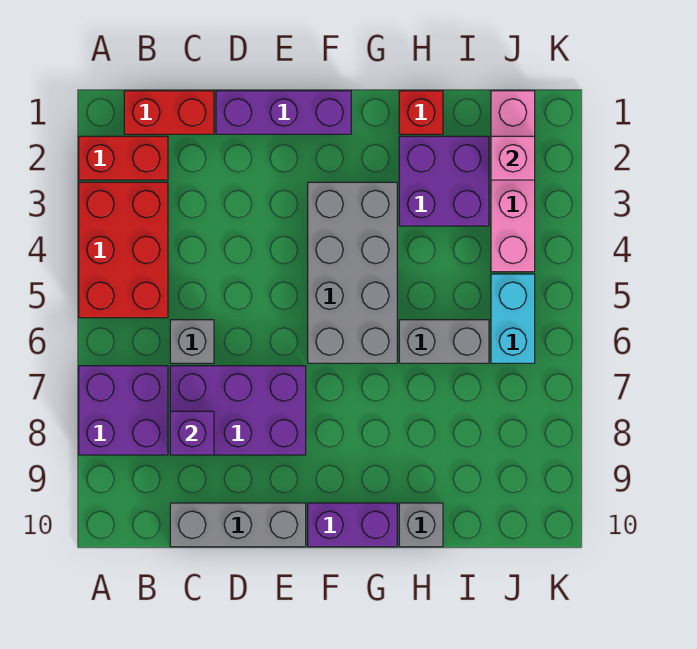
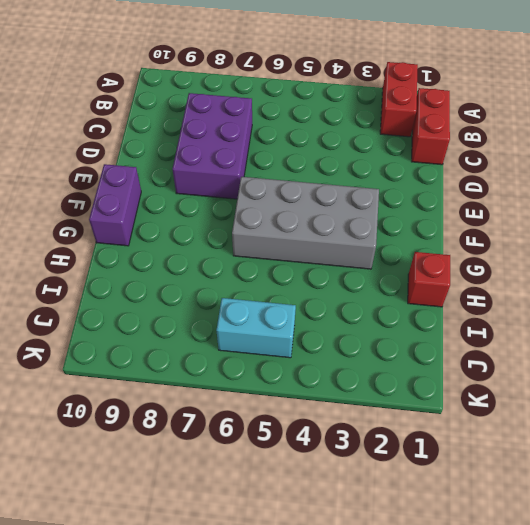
none -> red 2x3 brick [79,182,168,318]
none -> purple 2x2 brick [79,366,168,455]
none -> grey 1x1 brick [170,320,214,363]

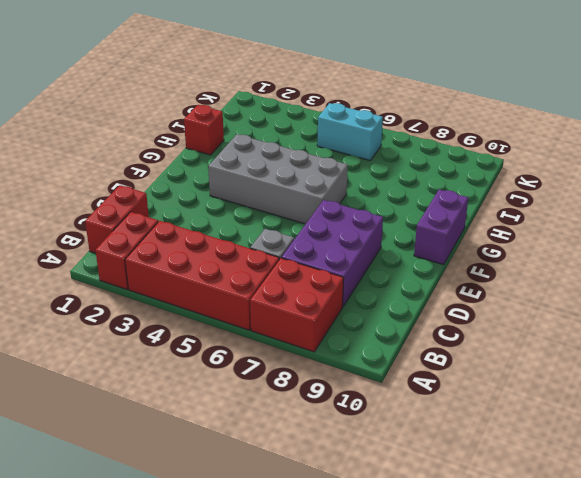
red 2x4 brick [125,221,279,330] -> red 2x3 brick [79,182,168,318]
red 2x2 brick [250,258,344,352] -> purple 2x2 brick [79,366,168,455]
none -> grey 1x3 brick [170,503,306,547]
none -> purple 1x3 brick [216,91,351,134]
none -> purple 2x2 brick [399,136,489,226]

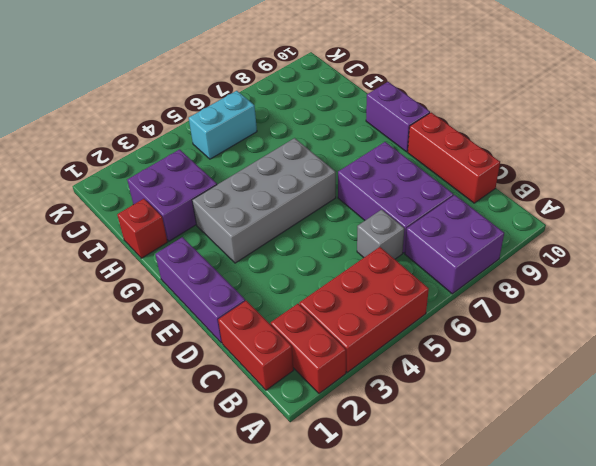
red 1x3 brick [408,113,500,203] -> grey 1x3 brick [170,503,306,547]
none -> grey 1x2 brick [399,320,489,363]
none -> grey 1x1 brick [399,503,443,547]
none -> pink 1x4 brick [491,91,535,272]

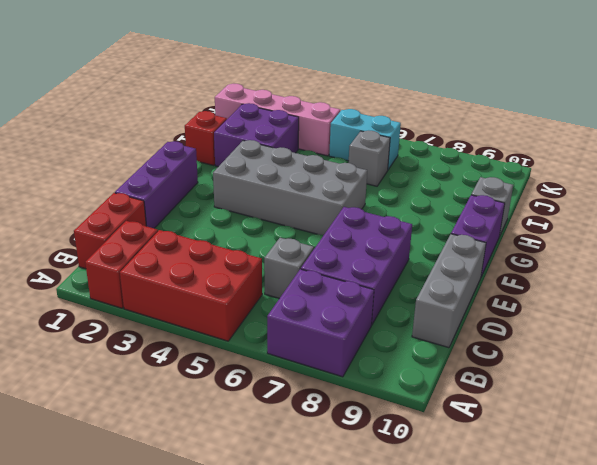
grey 1x1 brick [349,131,390,186] -> grey 1x2 brick [399,320,489,363]
none -> purple 1x1 brick [170,411,214,455]
none -> pink 1x1 brick [491,136,535,180]

